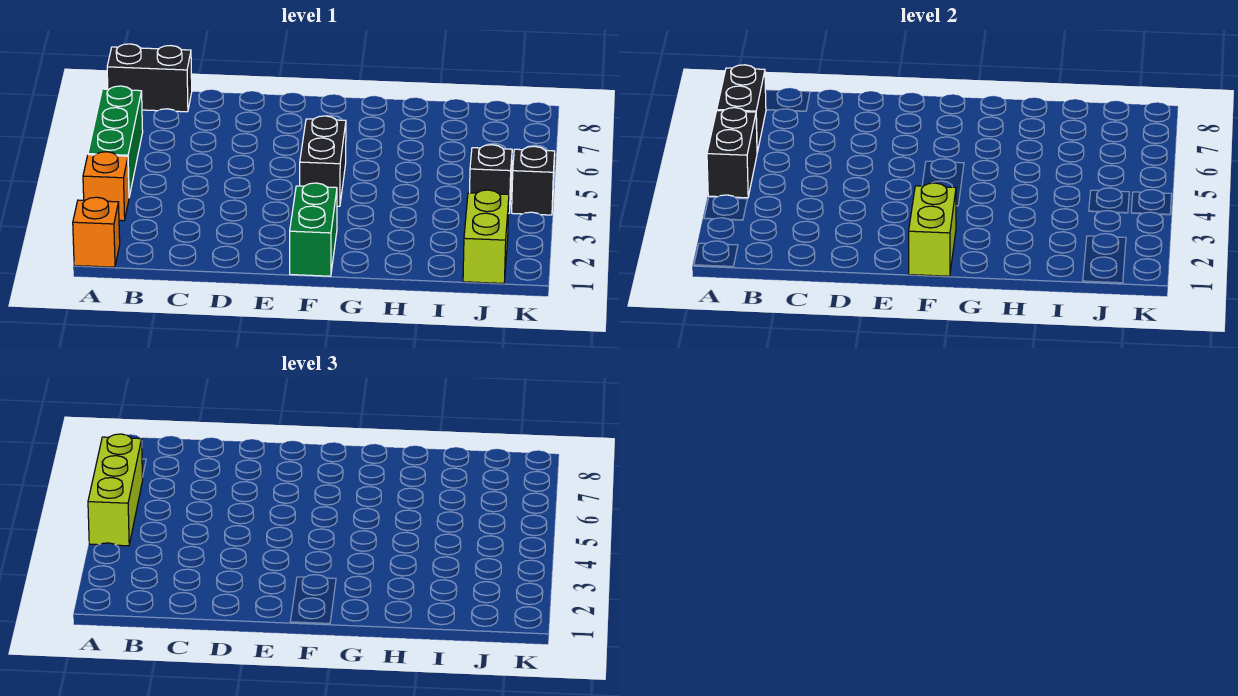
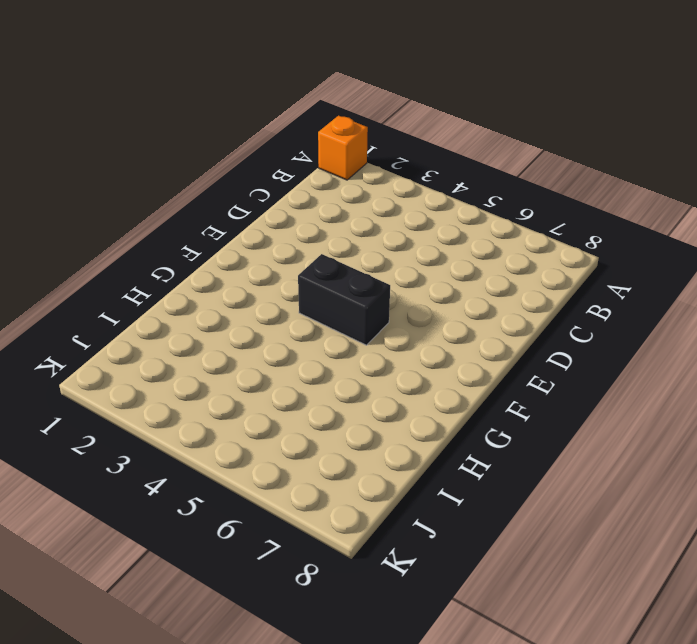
none -> orange 1x1 brick [83,152,129,221]
none -> green 1x3 brick [88,86,143,196]
none -> black 1x2 brick [107,44,192,112]

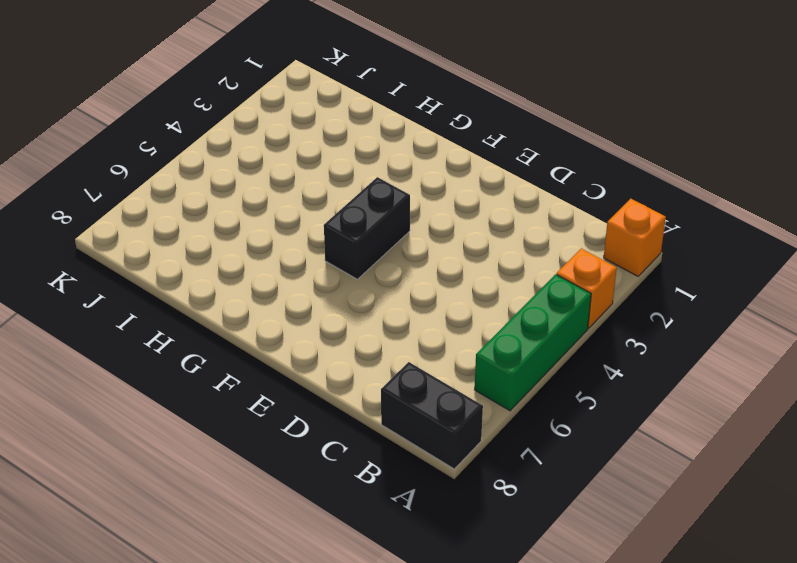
none -> green 1x2 brick [290,183,337,276]
none -> lime 1x2 brick [463,190,509,283]
none -> black 1x1 brick [470,145,512,213]

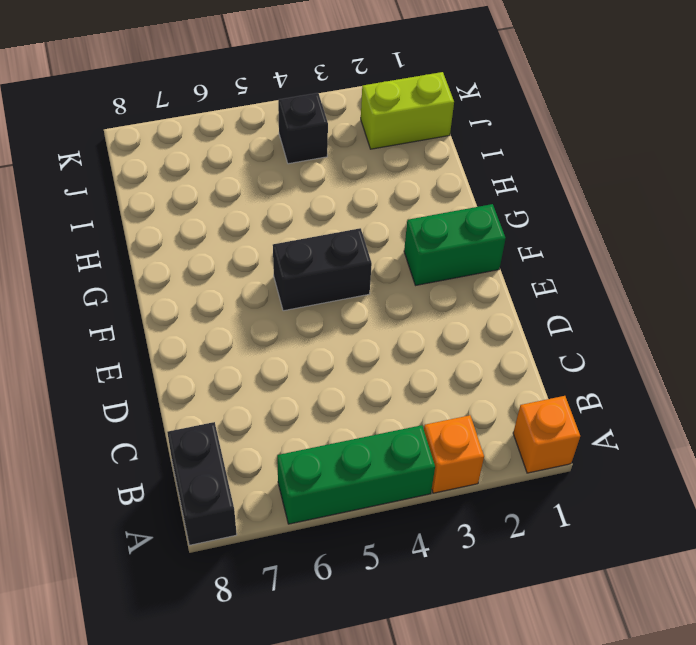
none -> black 1x1 brick [512,146,555,215]
none -> black 1x2 brick [707,108,757,198]
none -> black 1x2 brick [717,65,766,152]

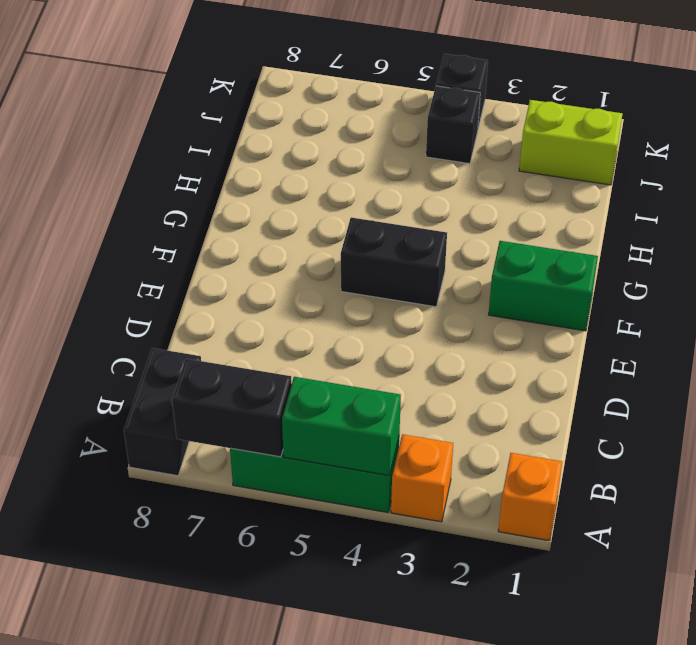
green 1x2 brick [282,377,401,476] -> black 1x2 brick [707,108,757,198]
none -> lime 1x2 brick [909,183,956,276]
none -> lime 1x3 brick [88,434,143,546]

